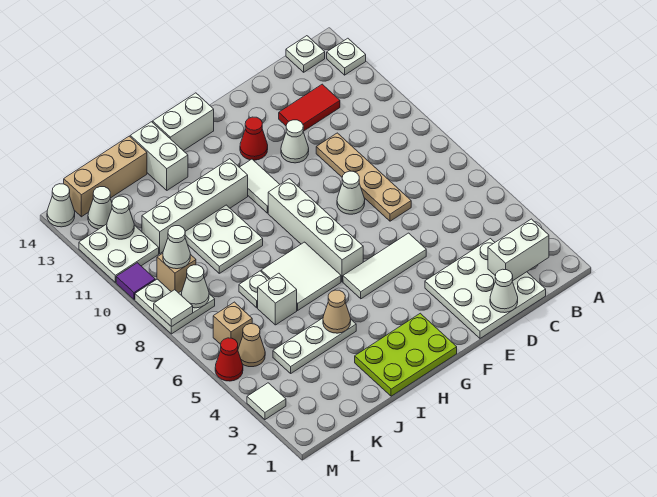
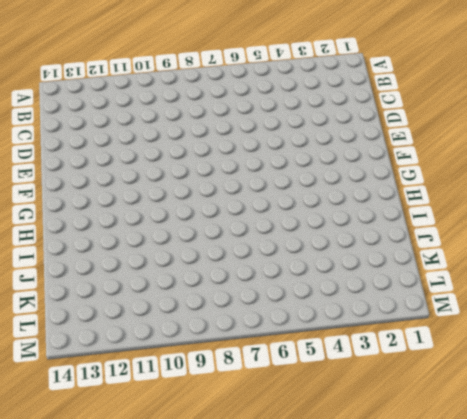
none -> white 1x1 plate [327,38,366,75]
none -> white 1x1 plate [286,36,325,72]
none -> white 3x3 plate [425,239,546,338]
none -> red 1x2 tile [279,84,340,131]

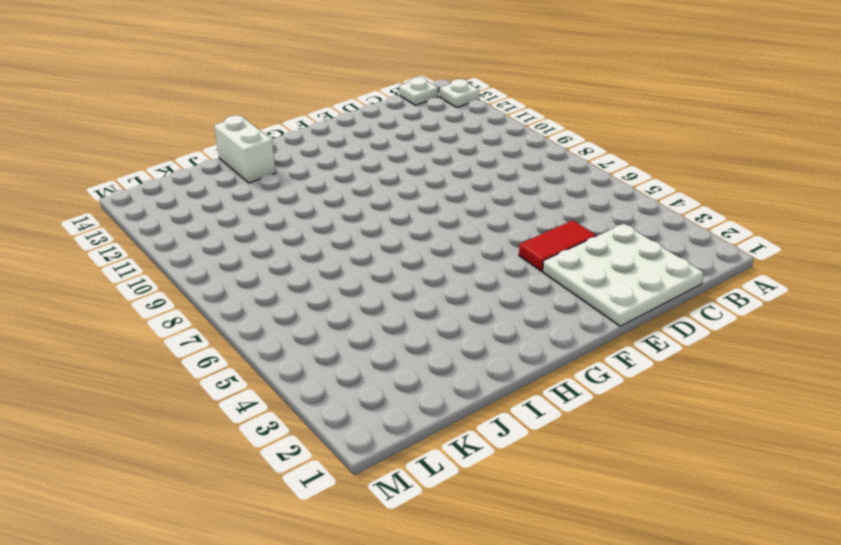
red 1x2 tile [519,220,596,271] -> red 1x2 tile moved to [279,84,340,131]
none -> tan 1x4 plate [316,133,411,221]
none -> white 1x3 tile [343,233,426,299]
none -> white 1x1 cone [337,171,365,214]
none -> white 1x1 cone [281,120,309,163]

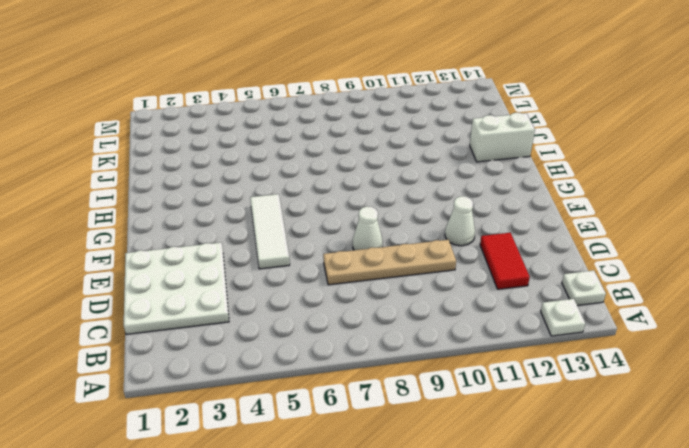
none -> red 1x1 cone [240,117,268,160]
none -> lime 2x3 plate [355,313,457,396]
none -> white 1x4 brick [268,179,363,282]
none -> white 1x2 tile [239,159,280,213]

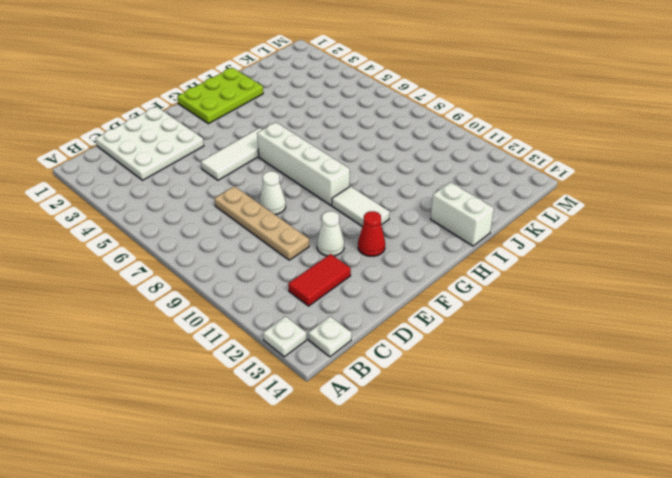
none -> white 1x2 brick [153,93,214,151]
none -> white 2x2 tile [261,242,341,310]
none -> white 1x4 brick [142,159,248,254]
none -> white 1x3 plate [273,318,356,373]

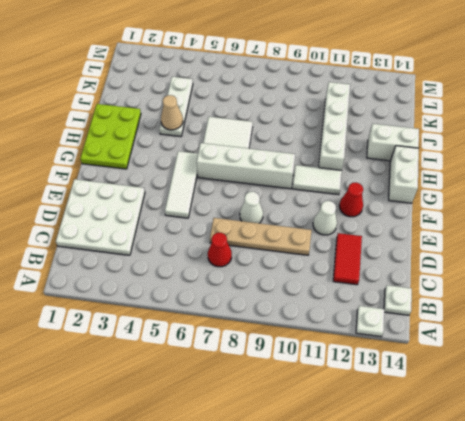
red 1x1 cone [208,233,232,267] -> red 1x1 cone moved to [215,338,243,381]
none -> white 2x2 plate [185,205,263,273]
none -> white 1x1 brick [258,273,297,325]
none -> white 1x1 plate [239,271,269,308]
none -> tan 1x3 brick [64,136,147,217]

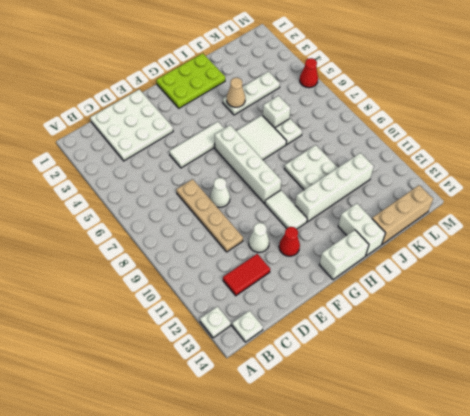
none -> tan 1x1 cone [238,324,265,367]
none -> tan 1x1 brick [213,302,252,348]
none -> white 2x2 plate [135,279,215,334]
none -> white 2x2 plate [79,224,159,282]

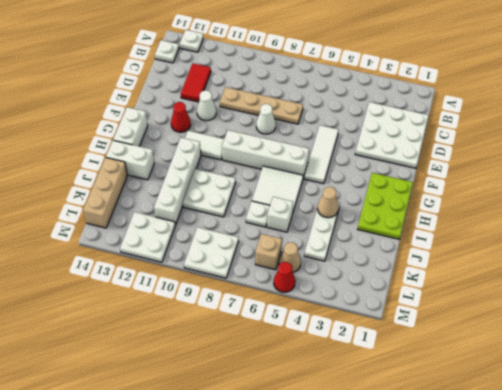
none -> white 1x1 cone [88,187,112,229]
none -> white 1x1 tile [247,383,286,420]
none -> purple 1x1 tile [116,263,155,300]
none -> white 1x1 cone [47,184,75,227]

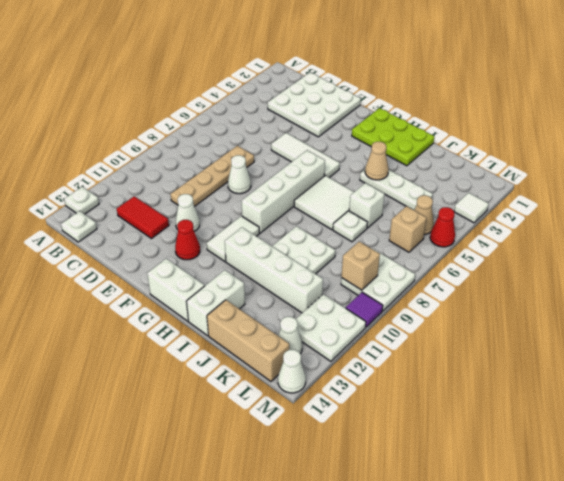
none -> white 1x2 brick [488,219,549,281]
none -> white 1x1 cone [490,269,518,313]
none -> white 1x1 cone [182,265,209,308]
none -> white 1x1 cone [107,196,134,239]

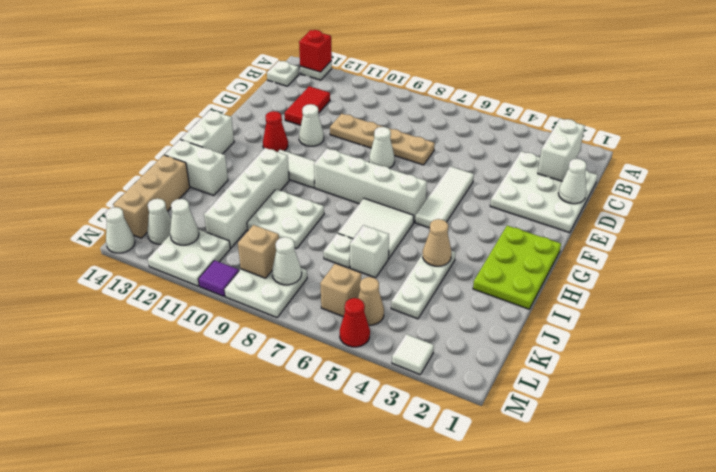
red 1x1 brick [299,30,332,72] -> none
none -> white 1x1 tile [154,290,193,327]
none -> white 1x1 cone [163,226,190,269]

